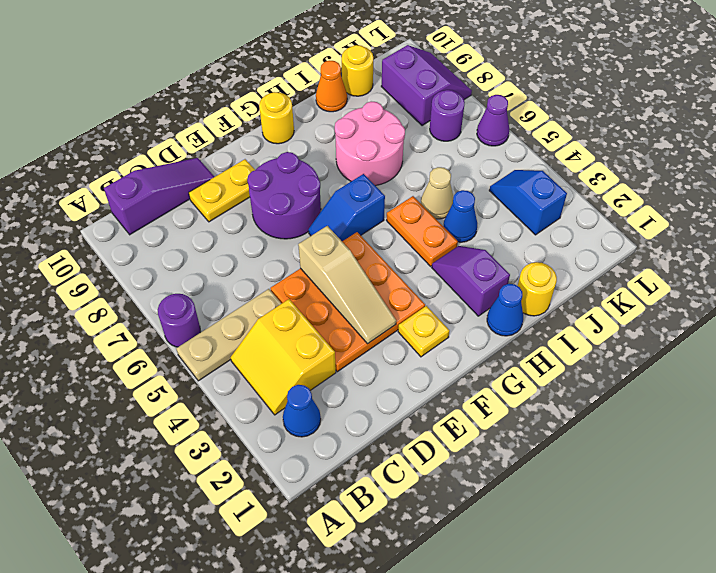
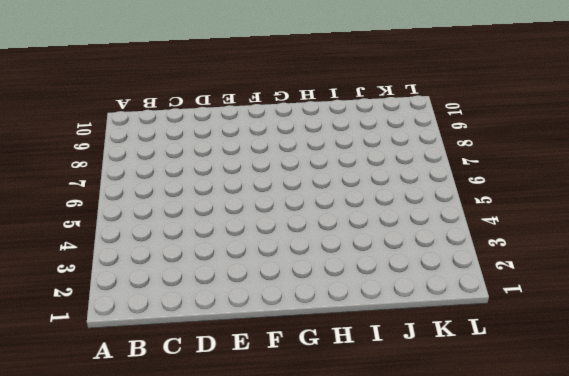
none -> tan 1x3 plate [176,289,282,381]
none -> purple 1x1 round brick [158,294,200,347]
none -> blue 1x1 cone [283,385,321,437]

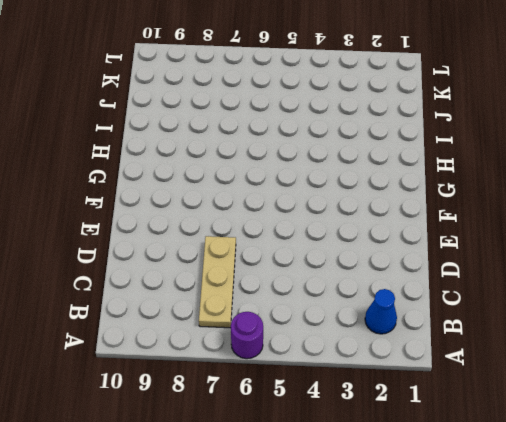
tan 1x3 plate [199,236,236,328] -> tan 1x3 plate moved to [176,289,282,381]
none -> yellow 2x2 slope [231,299,336,415]
none -> purple 1x3 slope [104,158,214,235]
none -> orange 3x3 plate [270,232,425,372]

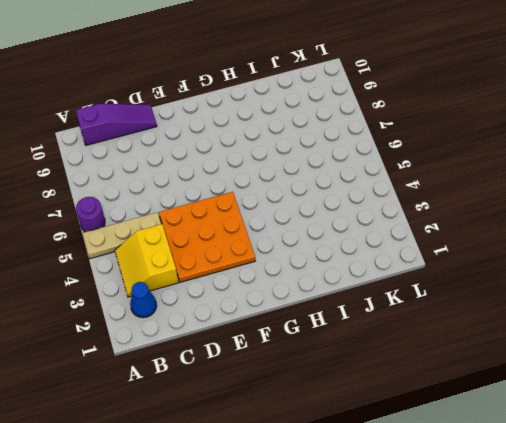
none -> yellow 1x2 plate [189,159,255,222]
none -> purple 2x2 round brick [247,152,321,239]
none -> yellow 1x1 plate [398,306,449,357]

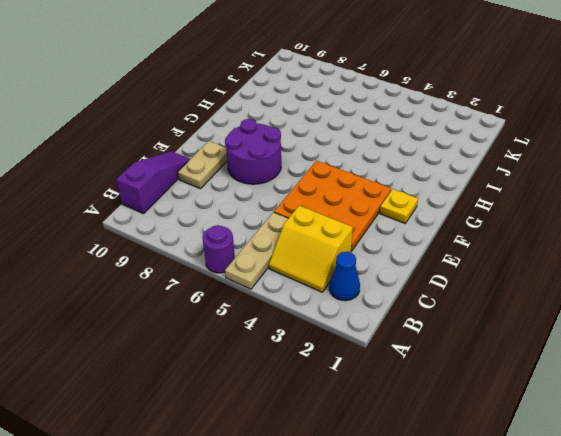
tan 1x2 plate [178,141,227,189] -> yellow 1x2 plate [189,159,255,222]
none -> blue 1x2 slope [308,174,385,241]
none -> yellow 1x1 round brick [259,92,294,144]
none -> blue 1x1 cone [487,284,523,336]

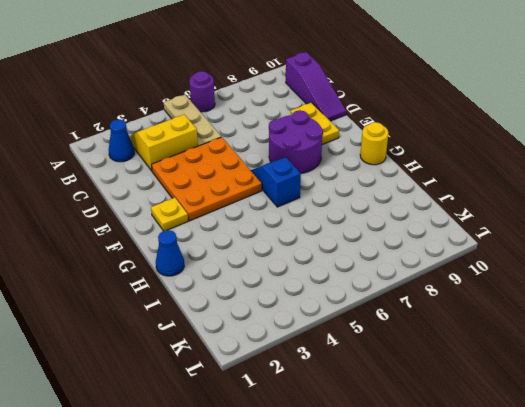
none -> purple 1x2 slope [432,246,510,316]
none -> orange 1x2 plate [386,196,458,266]
none -> pink 2x2 round brick [335,102,405,186]

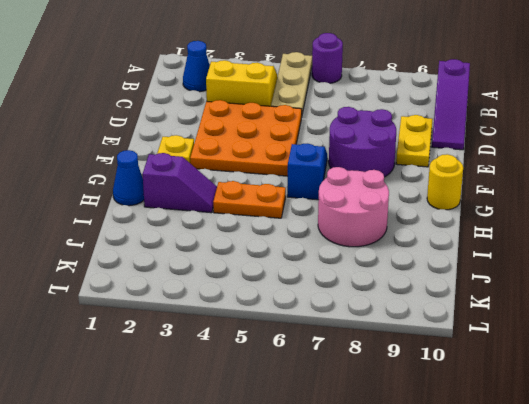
none -> yellow 1x1 round brick [518,262,557,316]
none -> blue 1x1 cone [443,190,477,242]
none -> tan 1x1 cone [421,167,453,219]

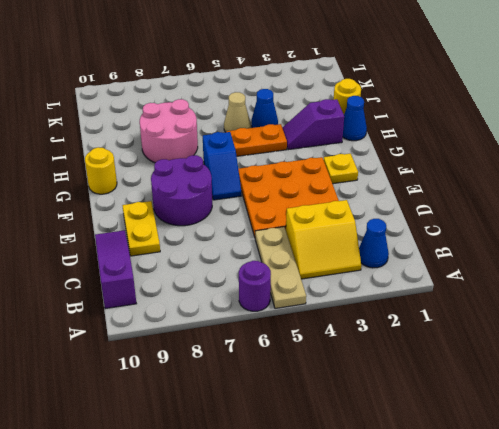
none -> orange 1x1 cone [316,61,347,112]
none -> yellow 1x1 round brick [342,45,373,96]
none -> blue 1x2 slope [489,170,567,235]

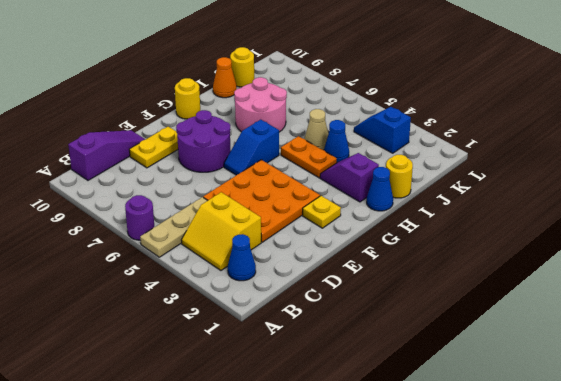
none -> purple 1x1 round brick [430,90,465,141]
none -> purple 2x2 slope [381,45,472,126]
none -> purple 1x1 cone [477,95,509,146]

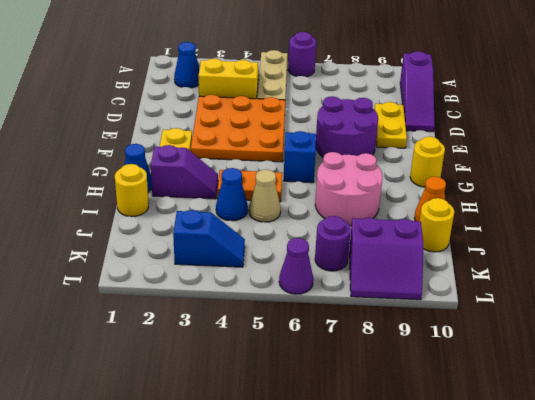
none -> tan 1x3 slope [298,226,396,344]

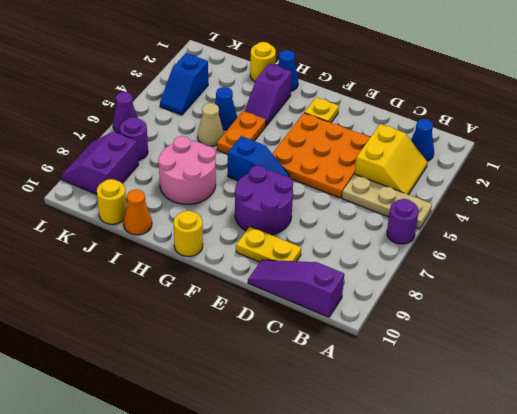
none -> tan 1x3 slope [298,226,396,344]

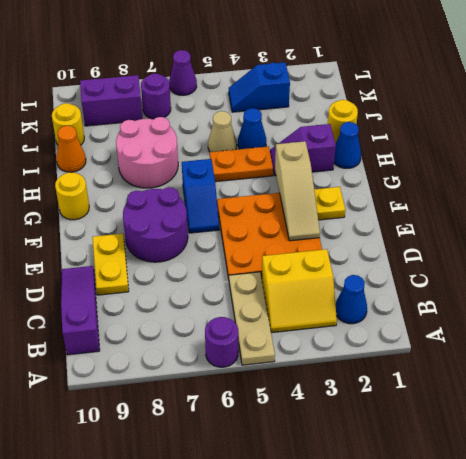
tan 1x3 slope [275,141,320,241] -> tan 1x3 slope turned to [298,226,396,344]

